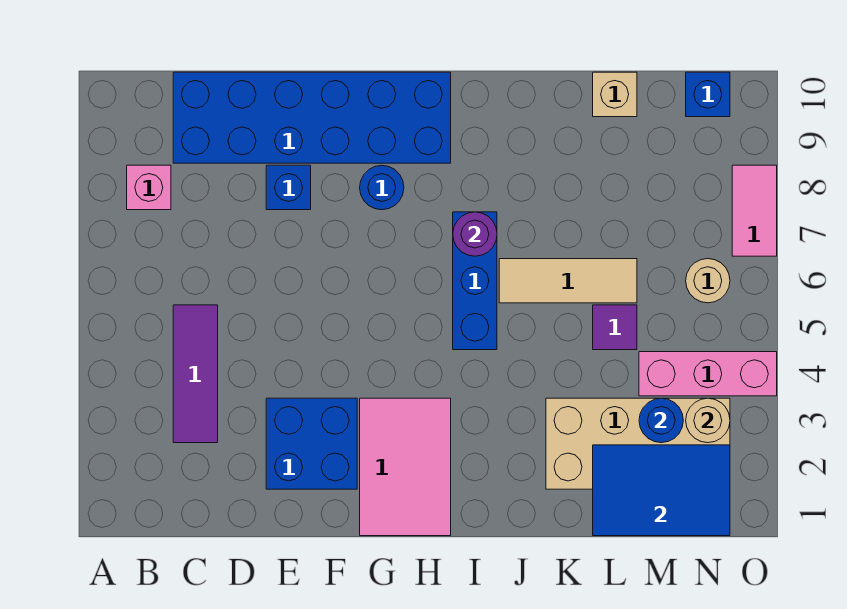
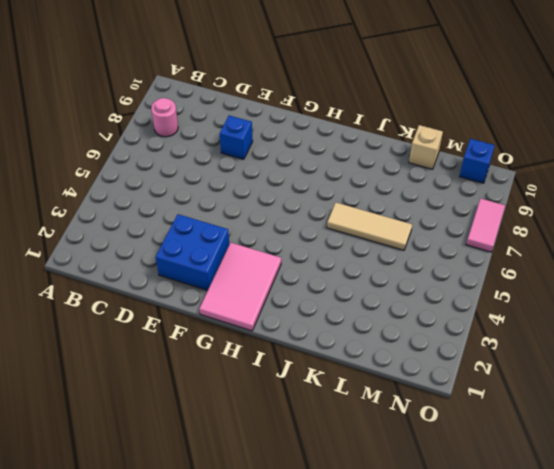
pink 1x1 round brick [151,98,178,137] -> pink 1x1 brick [127,165,171,210]
none -> purple 1x3 tile [173,305,218,443]
none -> blue 2x6 brick [173,72,451,163]
none -> blue 1x1 round brick [360,165,404,210]

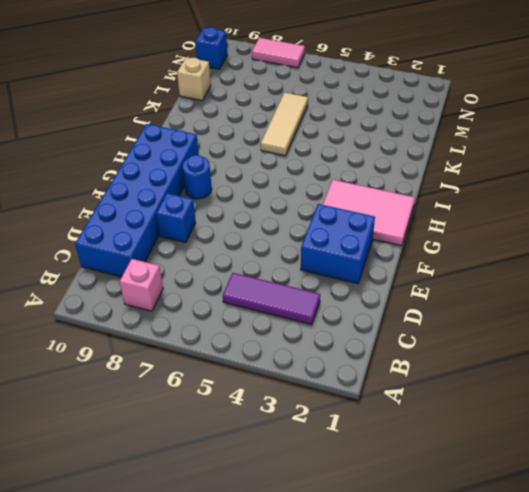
none -> blue 1x3 brick [453,212,497,350]
none -> tan 2x4 brick [546,398,730,489]
none -> purple 1x1 tile [593,305,637,350]

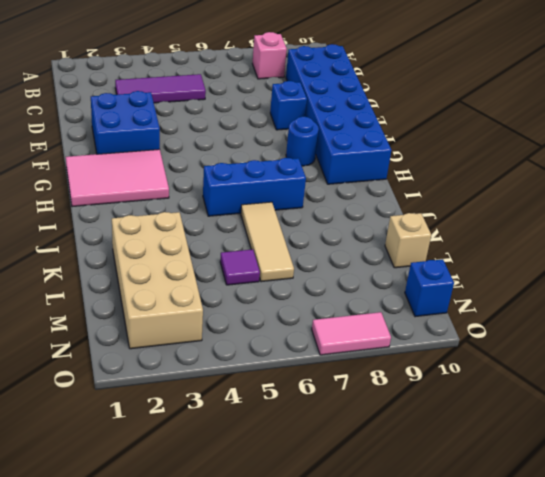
none -> pink 1x3 brick [639,352,777,396]
none -> tan 1x1 round brick [686,259,730,303]
none -> purple 1x1 round brick [453,212,497,256]

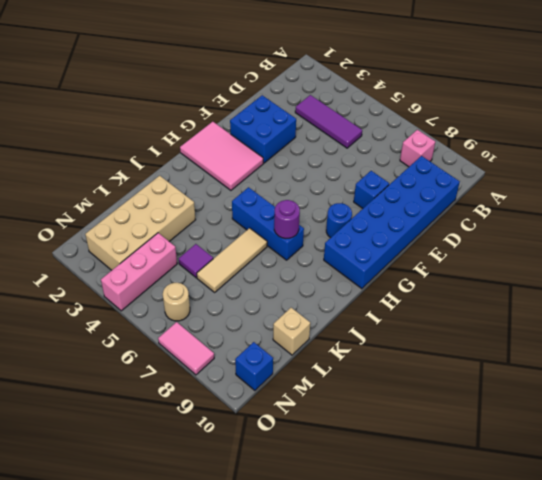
none -> blue 2x3 tile [593,445,730,536]
none -> blue 1x1 round brick [639,398,683,443]
none -> tan 1x1 round brick [686,398,730,443]

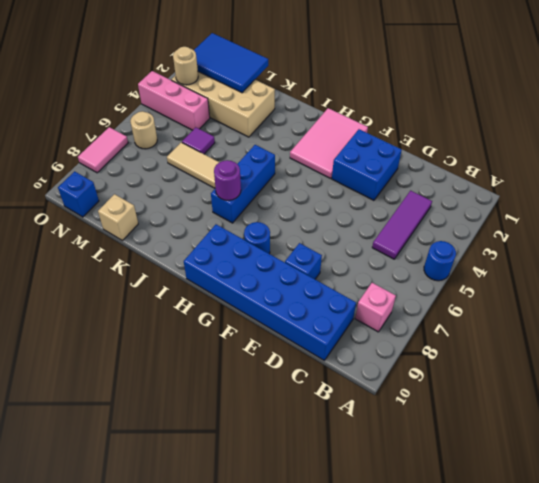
blue 1x1 round brick [424,241,456,281] -> blue 1x1 round brick moved to [639,398,683,443]

